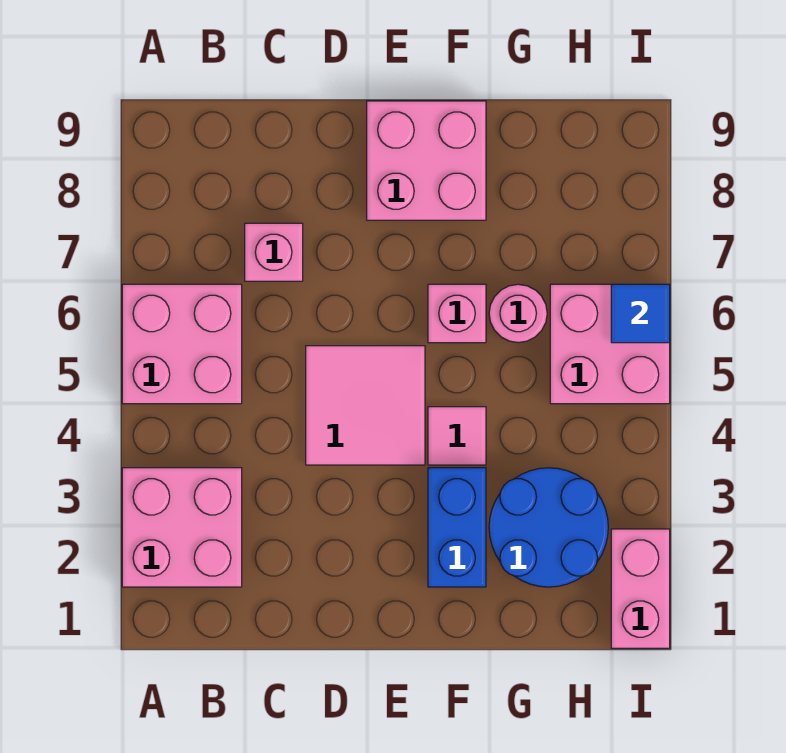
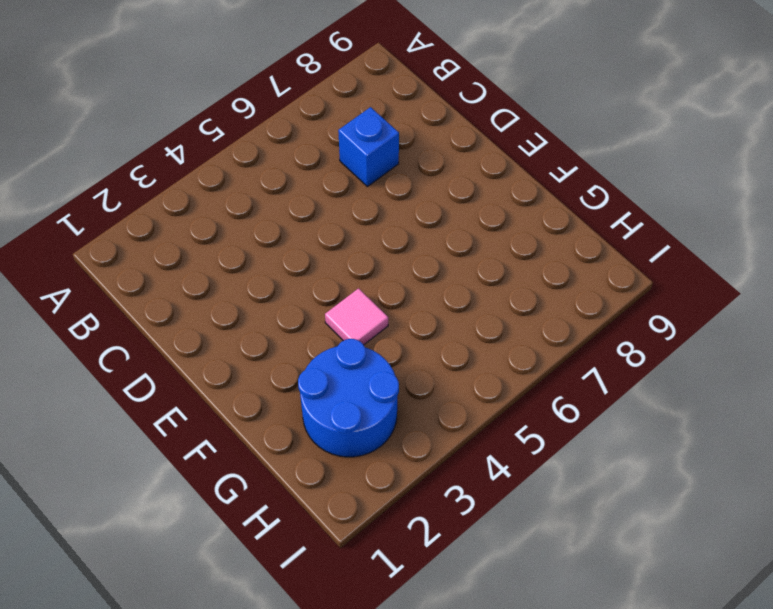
blue 1x1 brick [338,107,399,187] -> pink 1x1 brick [245,223,303,281]
none -> pink 2x2 brick [122,468,242,587]
none -> pink 2x2 brick [122,284,242,404]
none -> pink 2x2 tile [306,346,425,465]

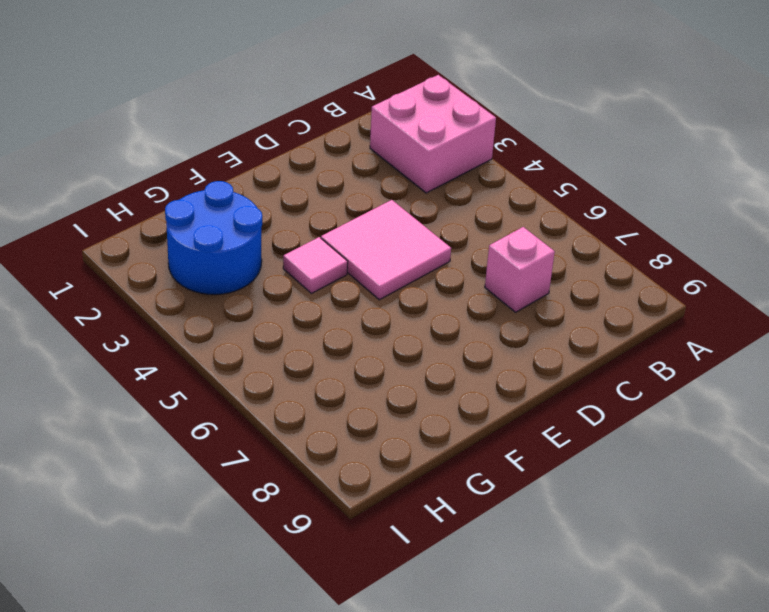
none -> pink 2x2 brick [122,284,242,404]
none -> pink 2x2 brick [367,101,486,220]
none -> blue 1x2 brick [428,468,486,587]

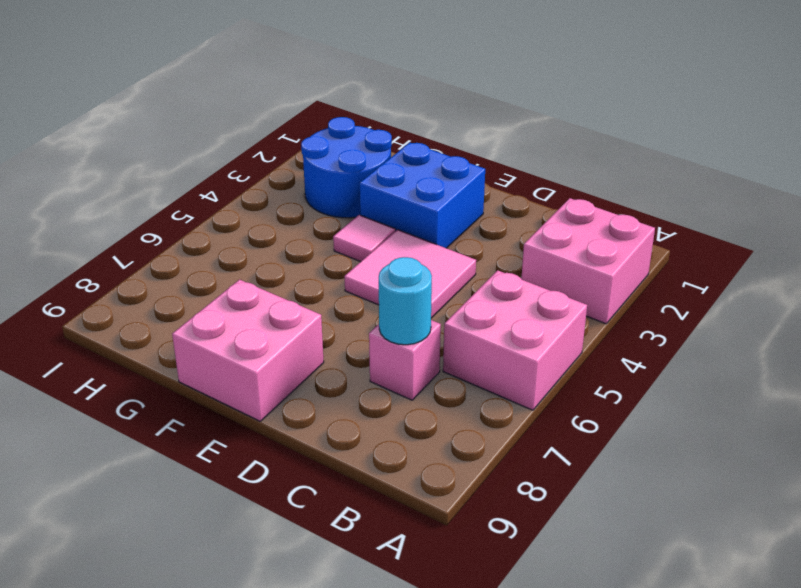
cyan 1x1 round brick [379,257,432,345] -> none
blue 2x2 brick [360,143,485,248] -> blue 1x2 brick [428,468,486,587]
none -> pink 1x1 brick [428,284,486,343]
none -> pink 1x1 round brick [489,284,547,343]
none -> pink 2x2 brick [550,284,670,404]

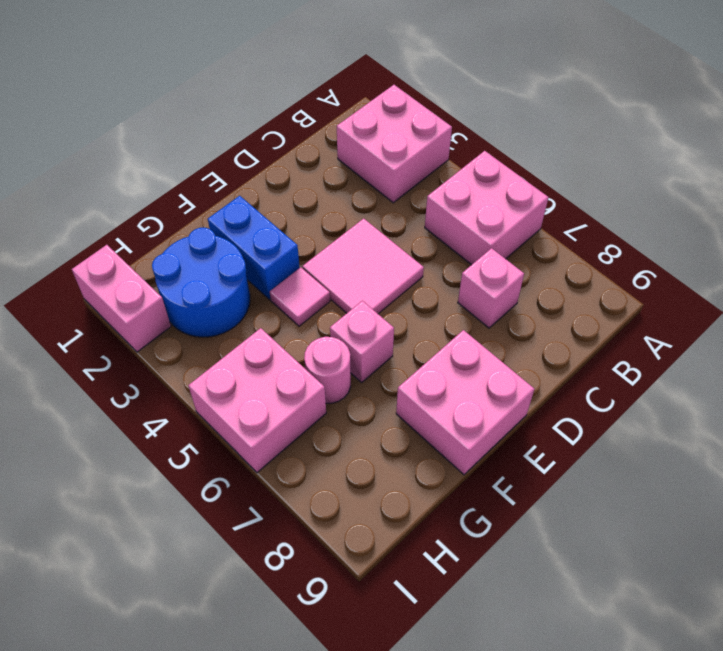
none -> blue 1x1 tile [611,284,670,343]

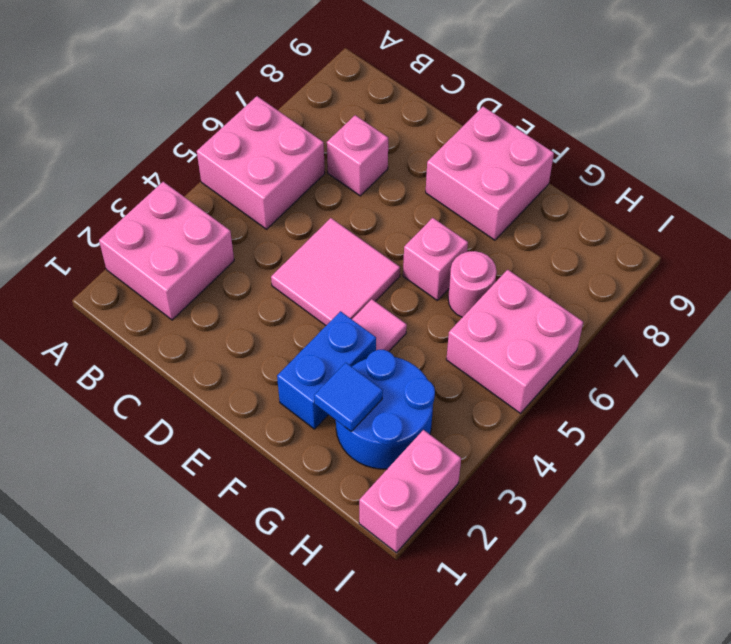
blue 1x1 tile [314,363,383,432] -> blue 1x1 tile moved to [611,284,670,343]

